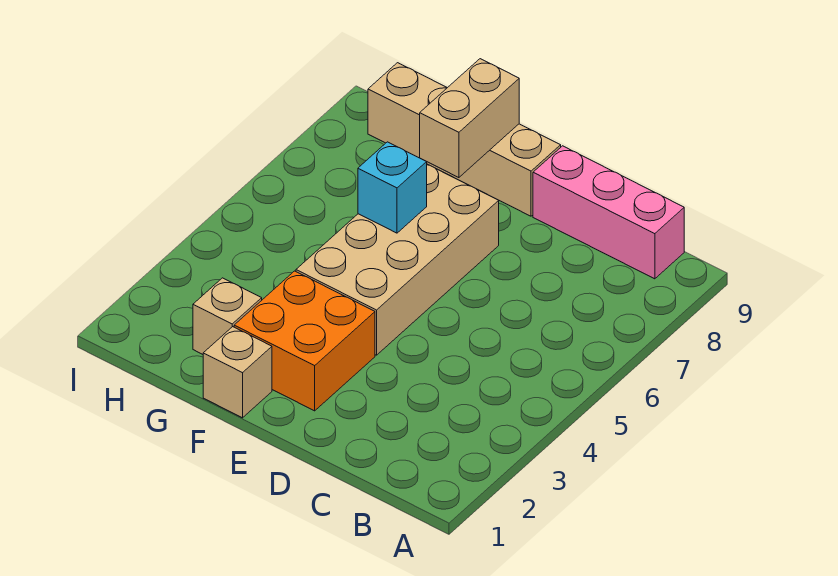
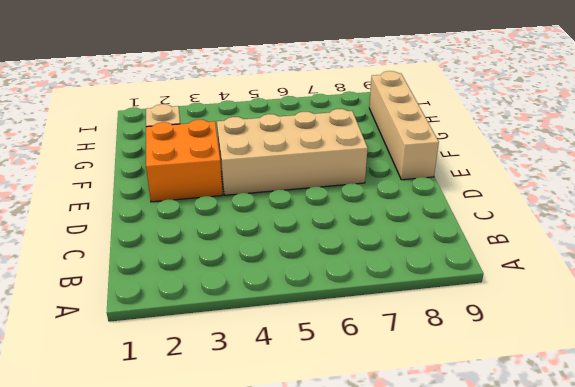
none -> pink 1x3 brick [533,146,684,279]
none -> tan 1x1 brick [203,327,272,418]

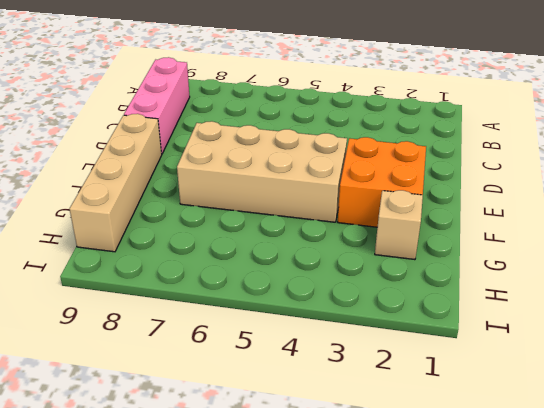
none -> tan 1x1 brick [203,327,272,418]
none -> cyan 1x1 brick [358,142,427,233]

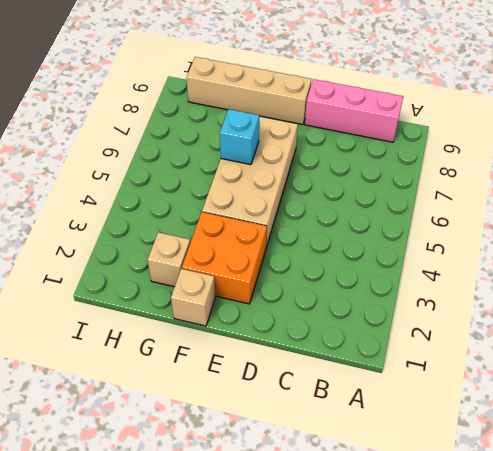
none -> tan 1x2 brick [420,59,519,178]

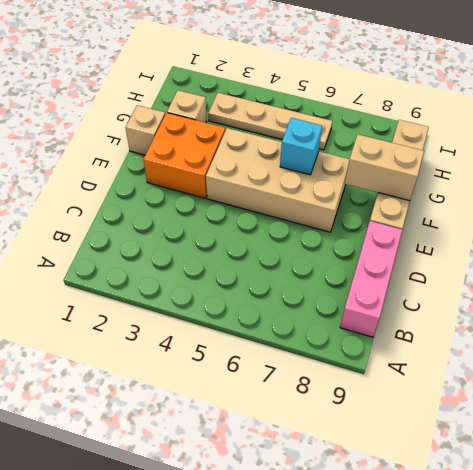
tan 1x4 plate [208,93,332,150] -> none

